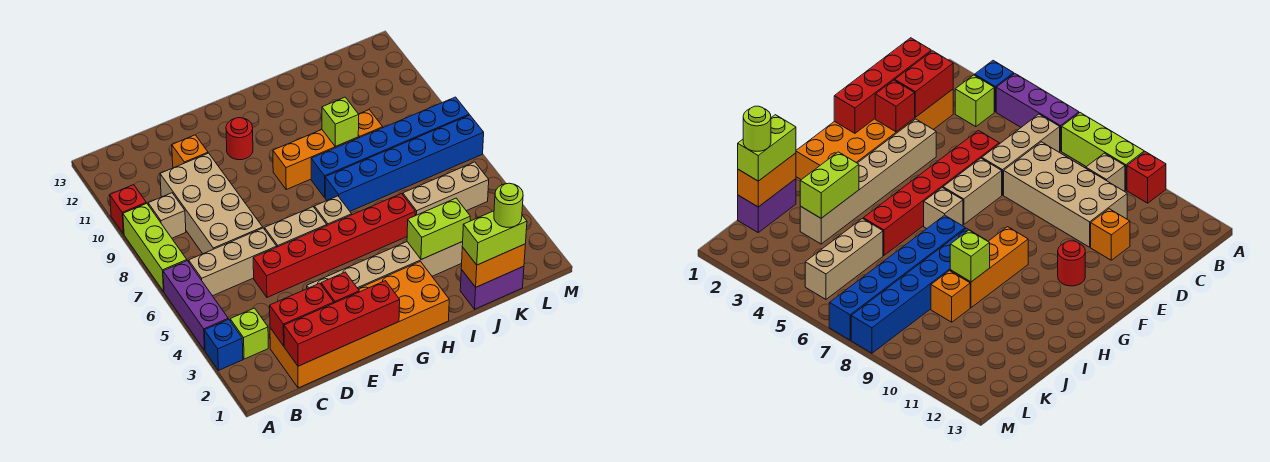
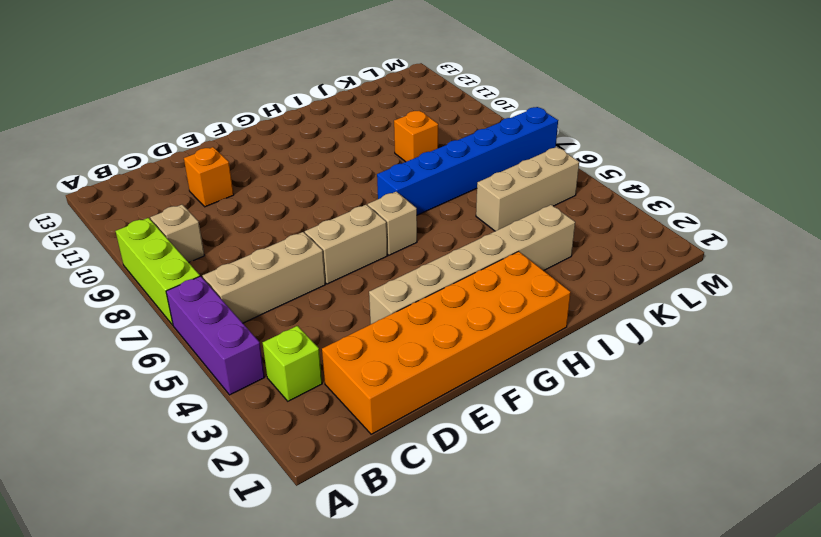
none -> blue 1x1 brick [204,319,243,370]
none -> red 1x1 brick [110,185,146,234]
none -> tan 2x4 brick [160,153,263,254]

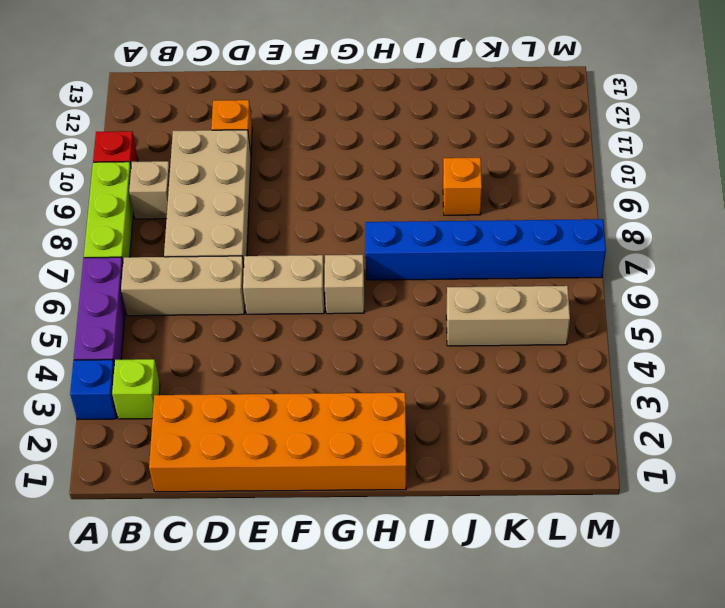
none -> red 1x6 brick [253,194,415,297]
none -> tan 1x6 brick [307,242,463,289]
none -> red 1x1 round brick [226,118,253,160]

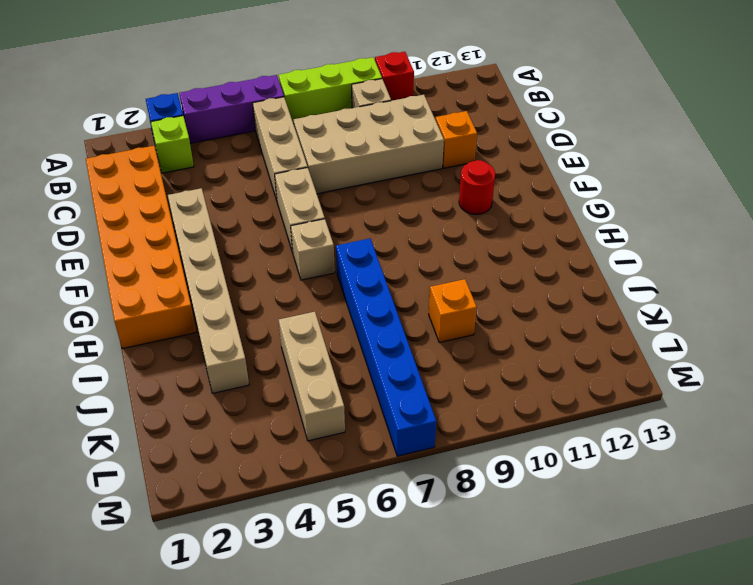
none -> red 1x6 brick [253,194,415,297]
none -> orange 1x3 brick [273,130,358,189]
none -> blue 1x6 brick [311,97,469,197]

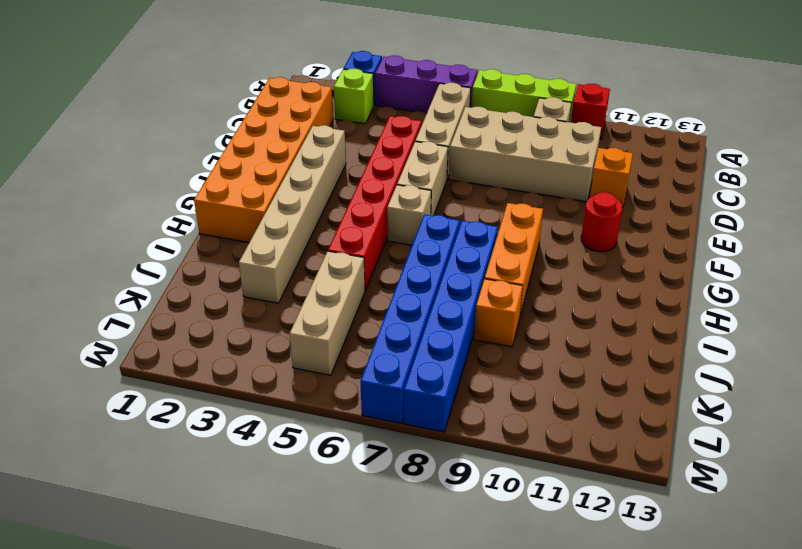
none -> purple 1x2 brick [460,266,524,309]
none -> red 1x4 brick [284,281,400,366]
none -> red 1x2 brick [270,283,334,346]

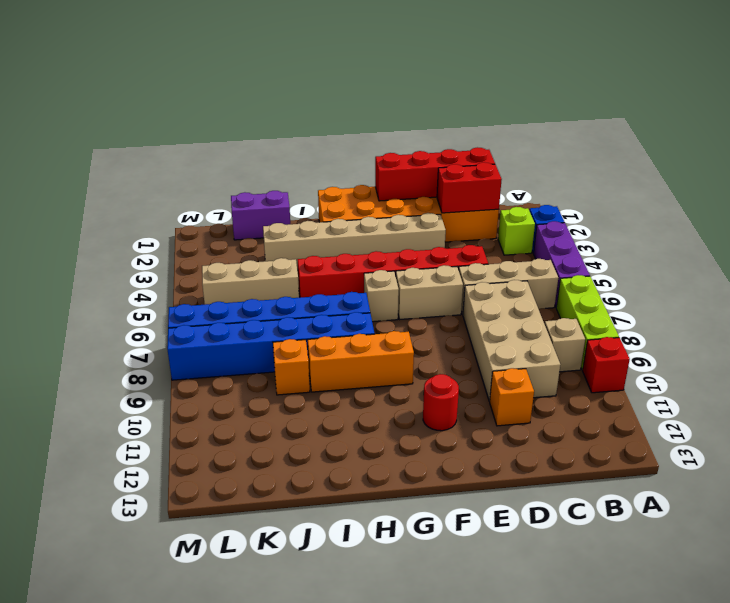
none -> red 1x1 brick [321,272,359,303]
none -> lime 1x2 brick [407,198,470,259]
none -> lime 1x1 brick [322,97,359,147]

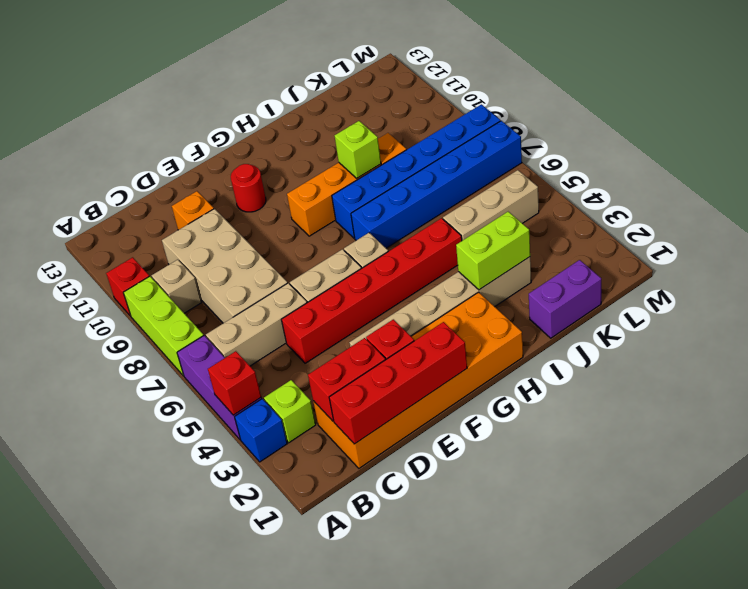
red 1x1 brick [208,351,261,415] -> none
none -> orange 1x2 brick [461,244,525,287]
none -> lime 1x2 brick [462,211,527,265]
none -> lime 1x1 round brick [494,183,523,227]

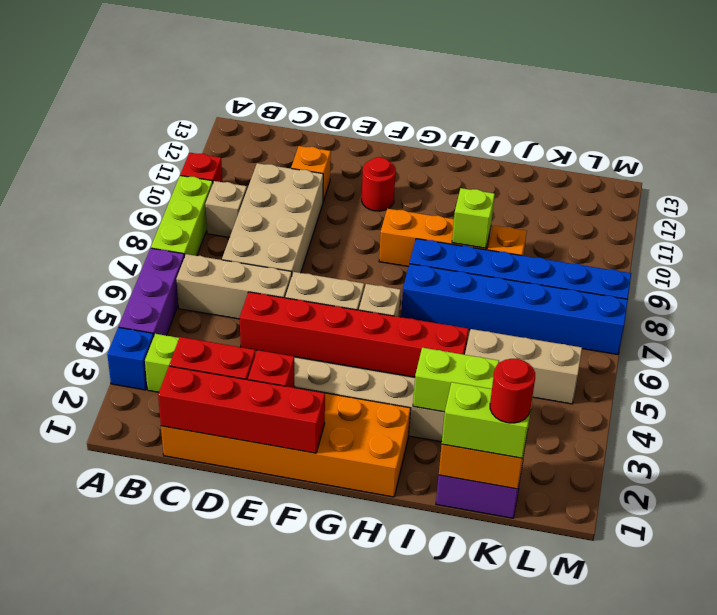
red 1x1 round brick [490,358,535,423] -> lime 1x1 round brick [494,183,523,227]

